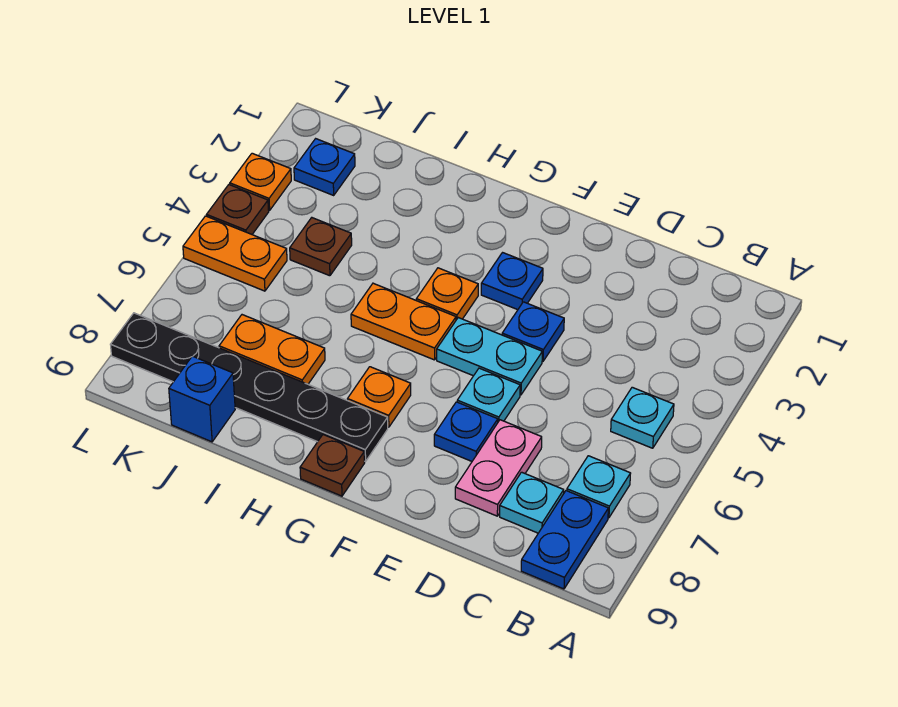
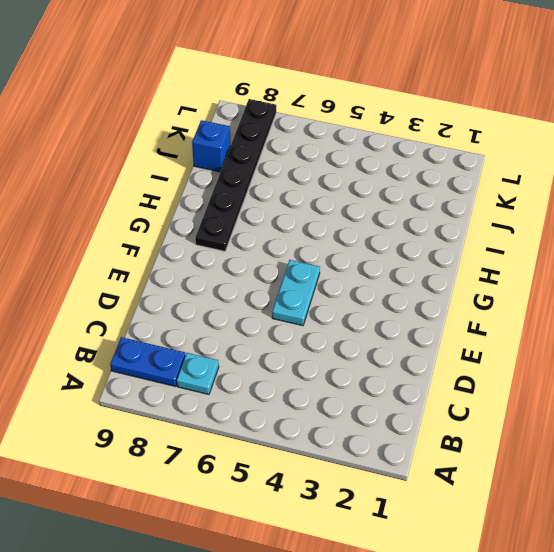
none -> cyan 1x1 plate [611,387,674,448]
none -> cyan 1x1 plate [500,472,564,533]
none -> pink 1x2 plate [455,420,542,516]

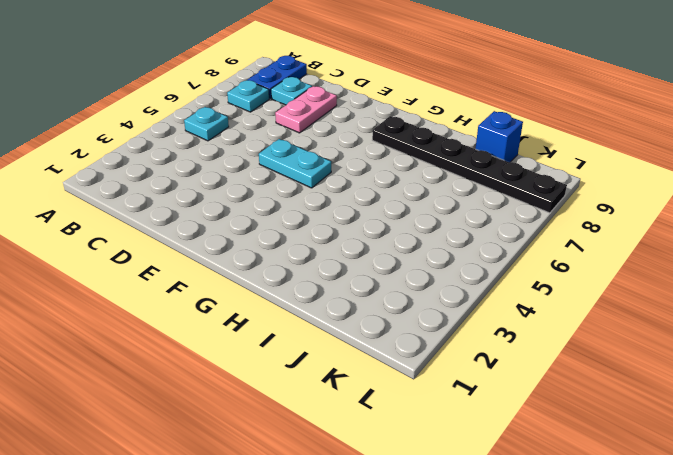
none -> blue 1x1 plate [502,302,564,361]
none -> cyan 1x1 plate [457,368,520,422]
none -> blue 1x1 plate [434,402,498,461]

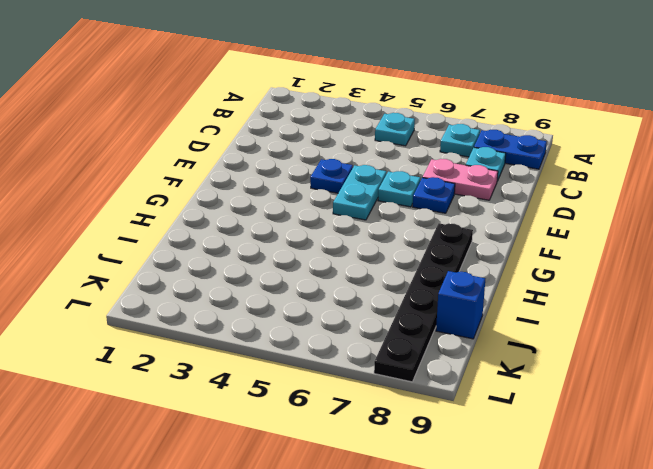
none -> blue 1x1 plate [481,253,543,310]
none -> orange 1x1 plate [416,268,478,320]
none -> orange 1x2 plate [351,283,456,360]

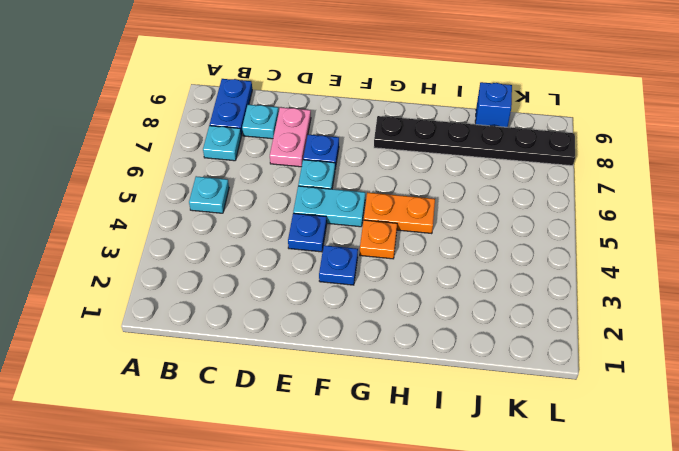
none -> orange 1x1 plate [348,367,411,427]
none -> brown 1x1 plate [300,435,365,496]
none -> orange 1x2 plate [219,315,325,384]

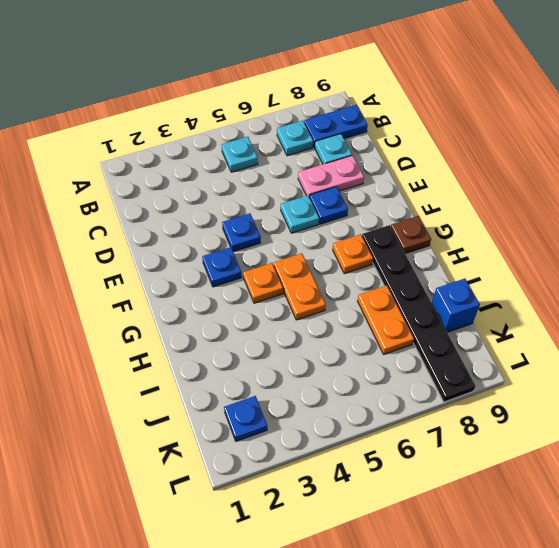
none -> cyan 1x2 plate [437,318,542,395]
none -> brown 1x1 plate [290,218,352,276]
none -> orange 1x2 plate [183,216,287,291]

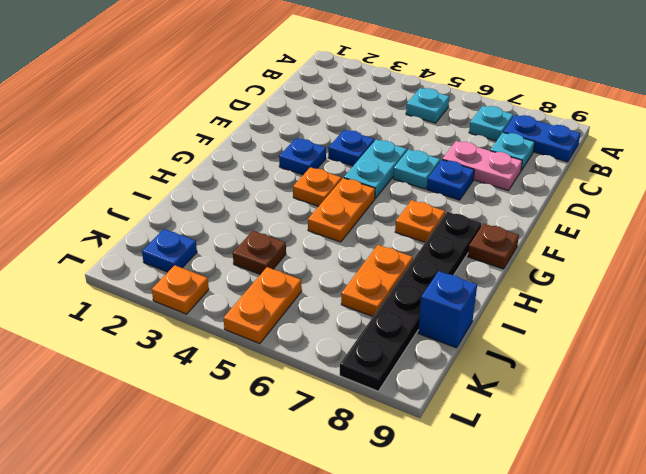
none -> brown 1x1 plate [207,185,269,234]

